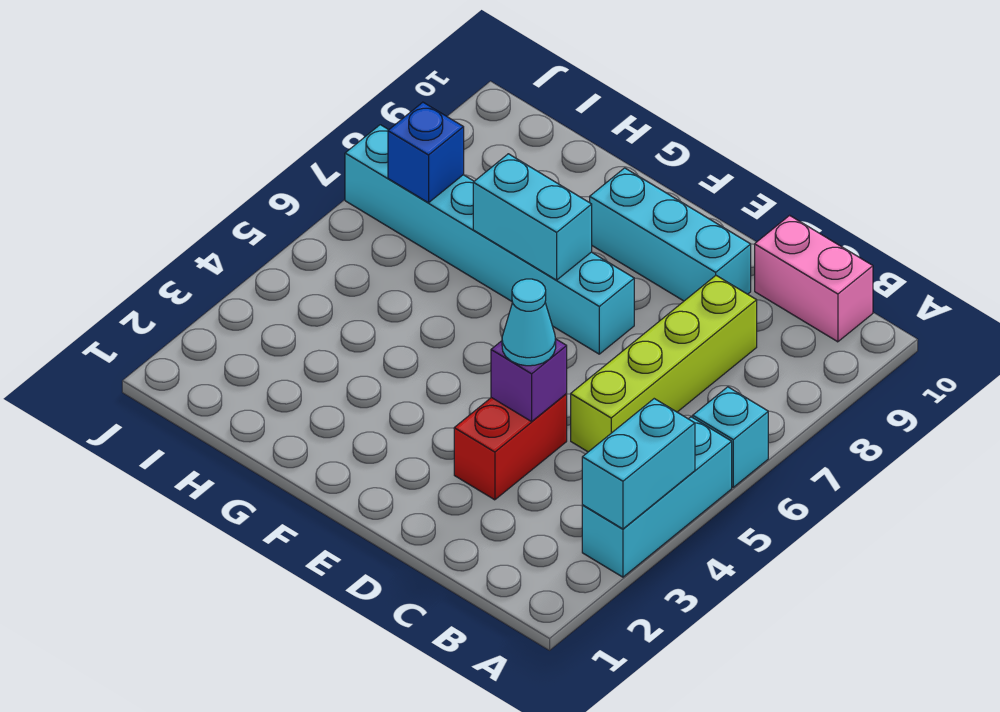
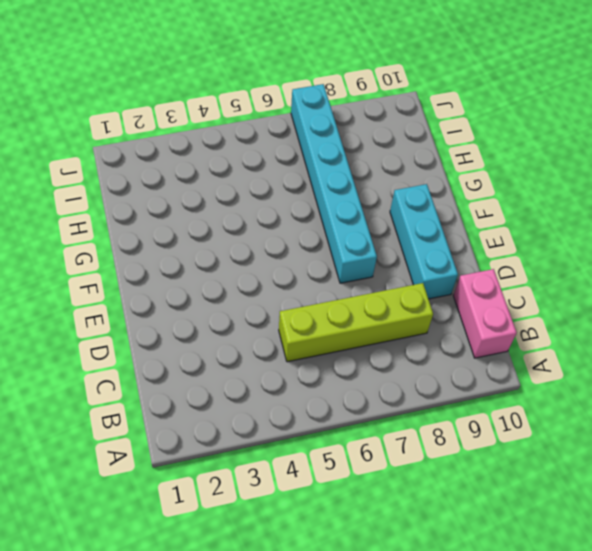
none -> cyan 1x3 brick [582,417,732,577]
none -> cyan 1x1 brick [693,387,768,487]
none -> red 1x2 brick [454,394,567,500]

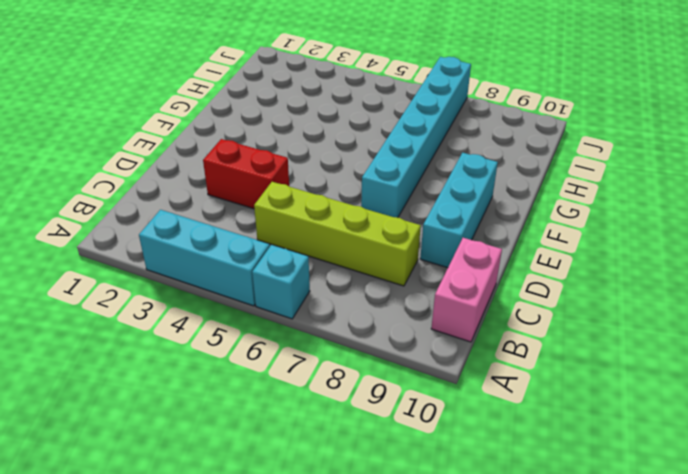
none -> cyan 1x2 brick [582,399,695,529]
none -> purple 1x1 brick [491,339,567,421]
none -> cyan 1x2 brick [473,154,592,280]

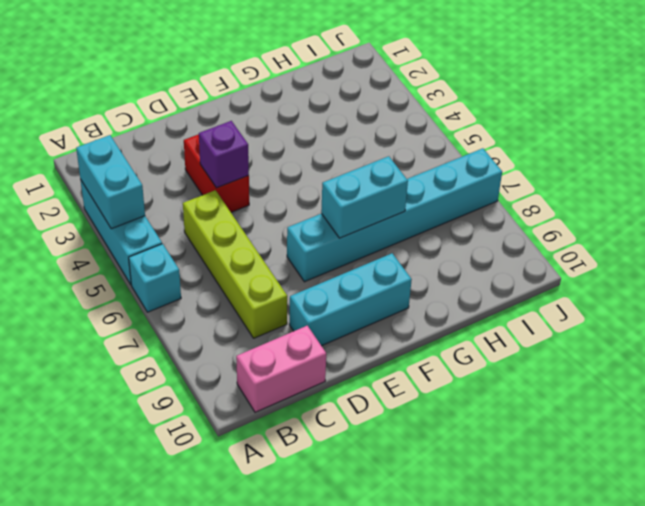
none -> blue 1x1 brick [388,102,464,203]
none -> cyan 1x1 cone [502,279,556,366]

